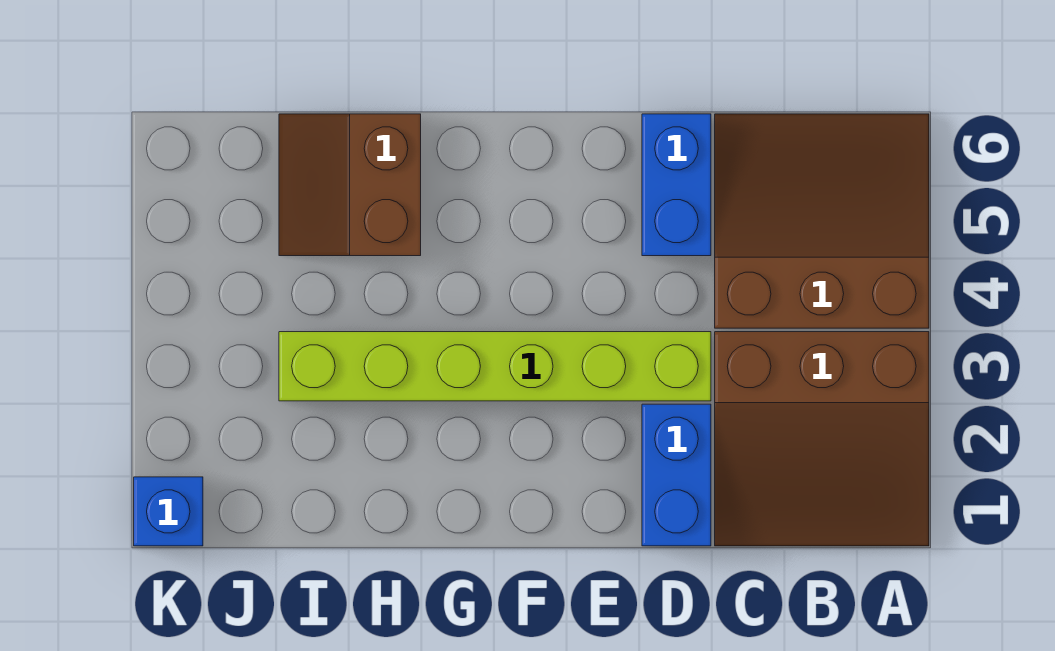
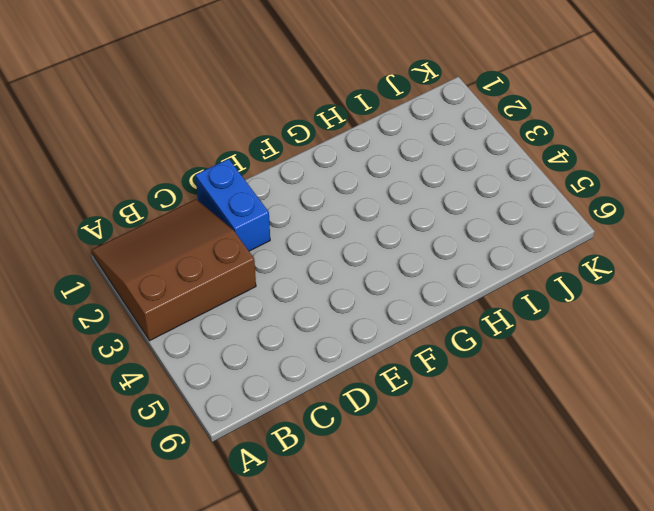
none -> brown 3x3 slope [715,114,929,328]
none -> lime 1x6 brick [279,332,711,401]

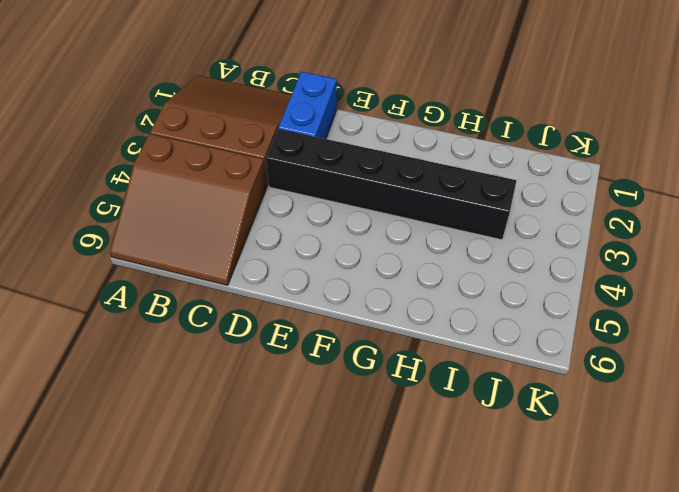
black 1x6 brick [266,129,517,240] -> lime 1x6 brick [279,332,711,401]
none -> blue 1x2 brick [642,114,711,256]
none -> brown 2x2 slope [279,114,421,256]

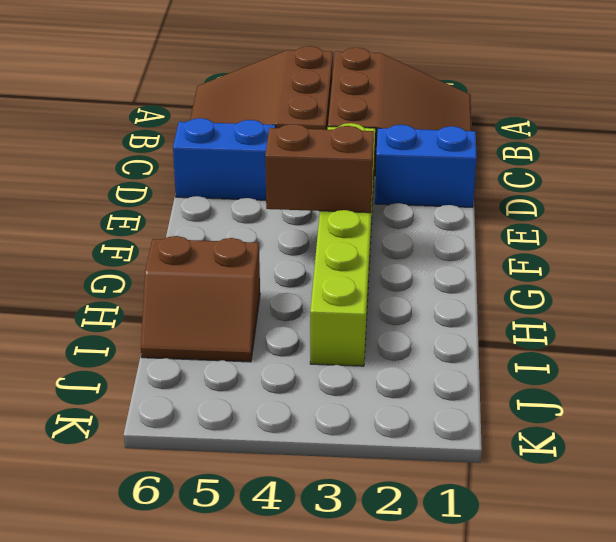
brown 1x2 brick [265,124,374,213] -> none
none -> blue 1x1 brick [134,477,203,546]

